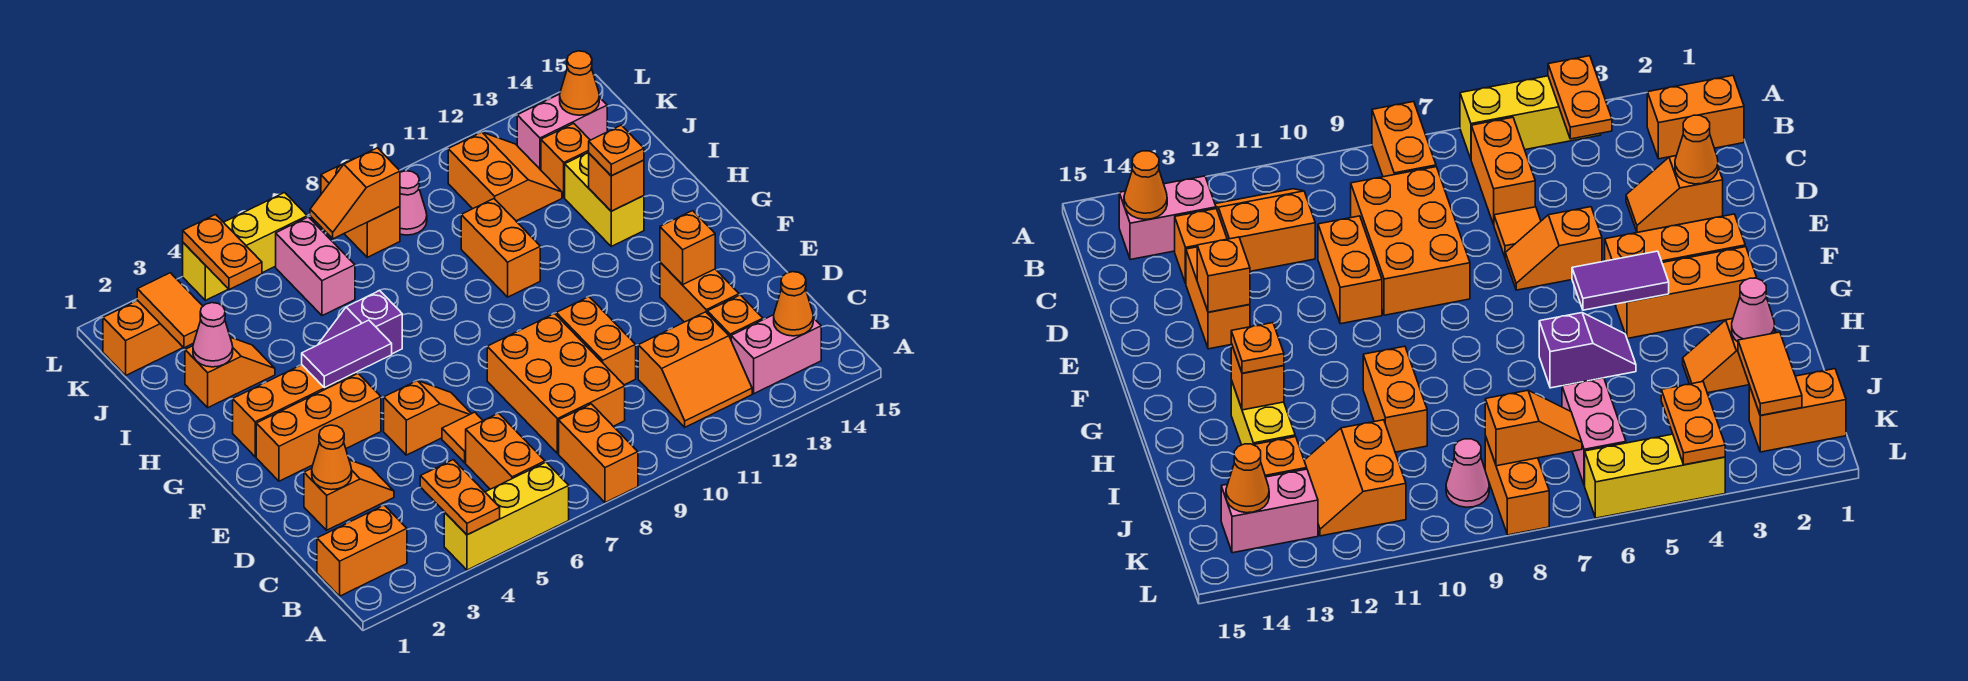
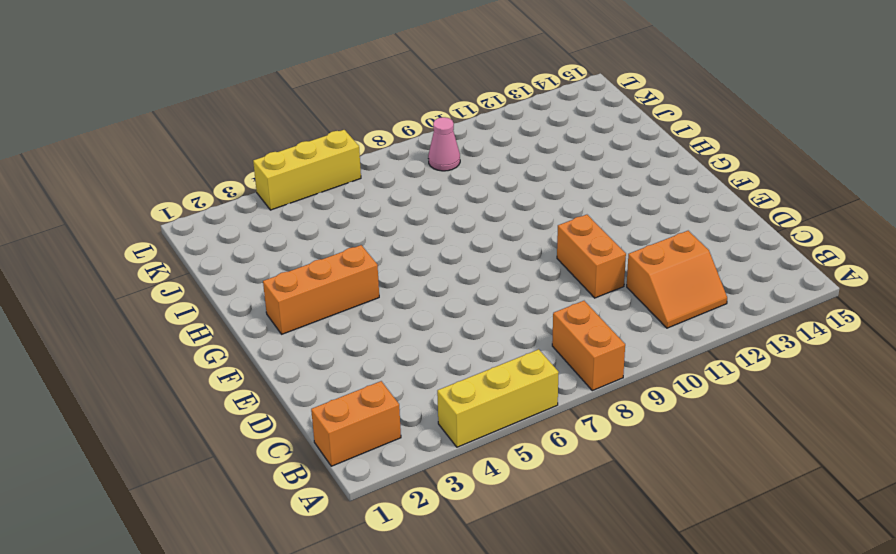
none -> orange 1x2 brick [466,413,545,489]
none -> pink 1x2 brick [731,315,821,394]
none -> orange 2x3 brick [487,313,625,454]
none -> orange 1x1 brick [707,295,763,339]

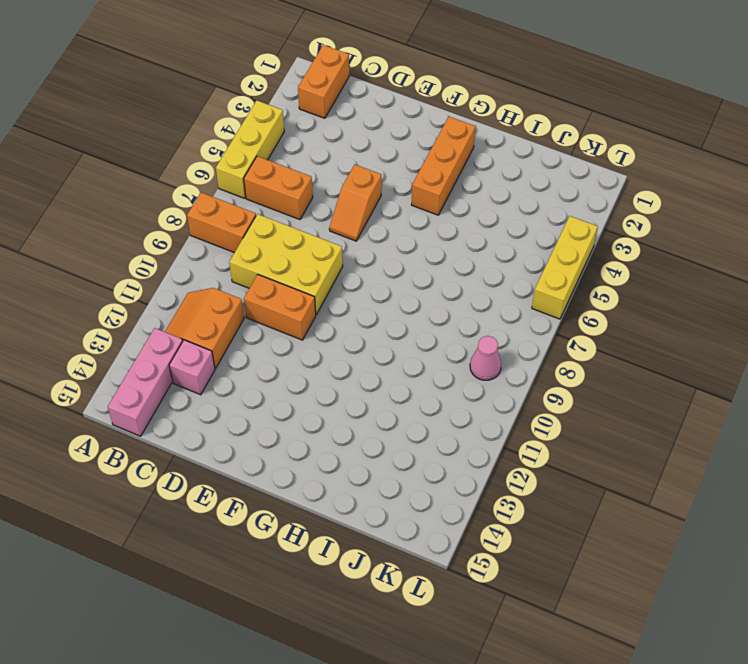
pink 1x3 brick [108,328,183,436] -> pink 1x2 brick [731,315,821,394]
yellow 2x3 brick [229,214,343,314] -> orange 2x3 brick [487,313,625,454]
pink 1x1 brick [169,340,215,395] -> orange 1x1 brick [707,295,763,339]
none -> orange 1x2 slope [304,460,394,530]
none -> orange 1x1 tile [442,412,483,463]
none -> orange 1x2 brick [660,262,739,322]
none -> orange 1x3 brick [256,373,381,481]

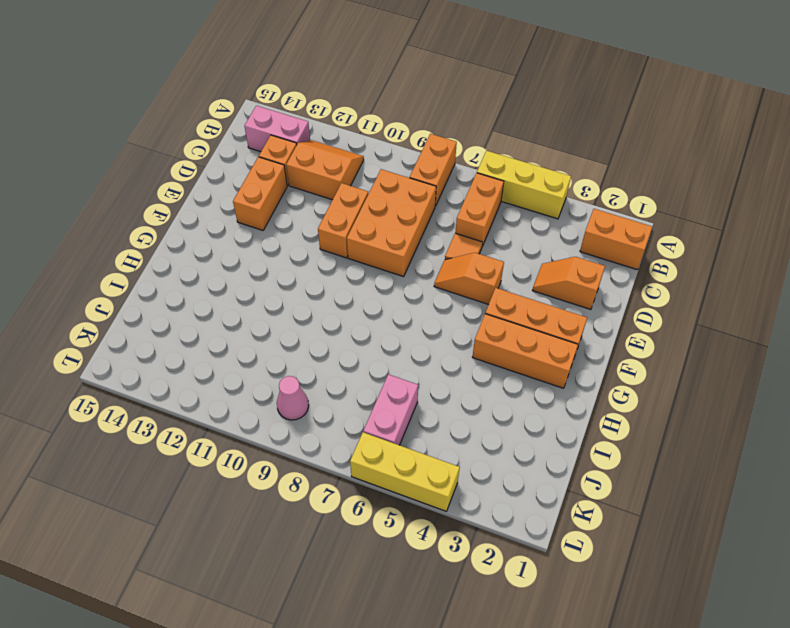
none -> purple 1x2 slope [318,291,402,354]
none -> orange 1x2 brick [461,199,540,297]
none -> yellow 1x2 brick [565,152,644,246]
none -> orange 1x2 slope [185,337,275,408]

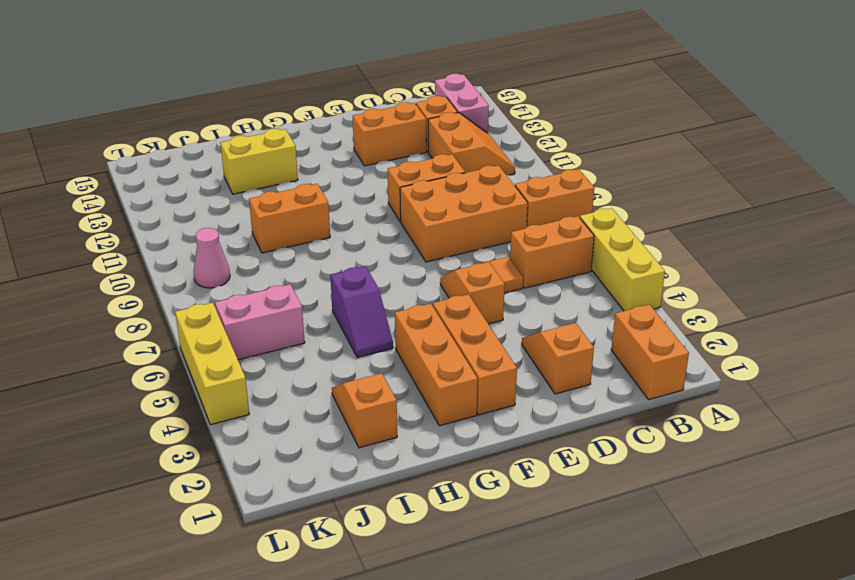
none -> orange 2x2 slope [448,132,562,221]
none -> orange 1x1 brick [541,123,590,197]
none -> orange 1x2 brick [103,301,183,375]
none -> orange 1x2 brick [321,159,400,257]

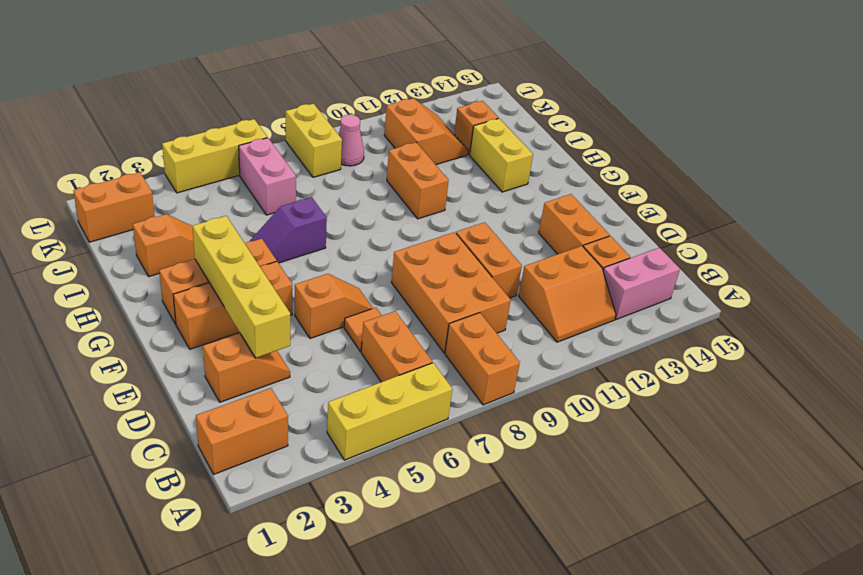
yellow 1x4 brick [192,216,290,358] -> none
yellow 1x2 brick [286,104,342,177] -> orange 1x2 brick [321,159,400,257]
none -> pink 1x2 brick [517,94,607,170]
none -> orange 1x2 plate [420,460,500,535]
none -> orange 1x1 cone [774,272,813,336]
none -> orange 1x1 cone [312,425,352,490]

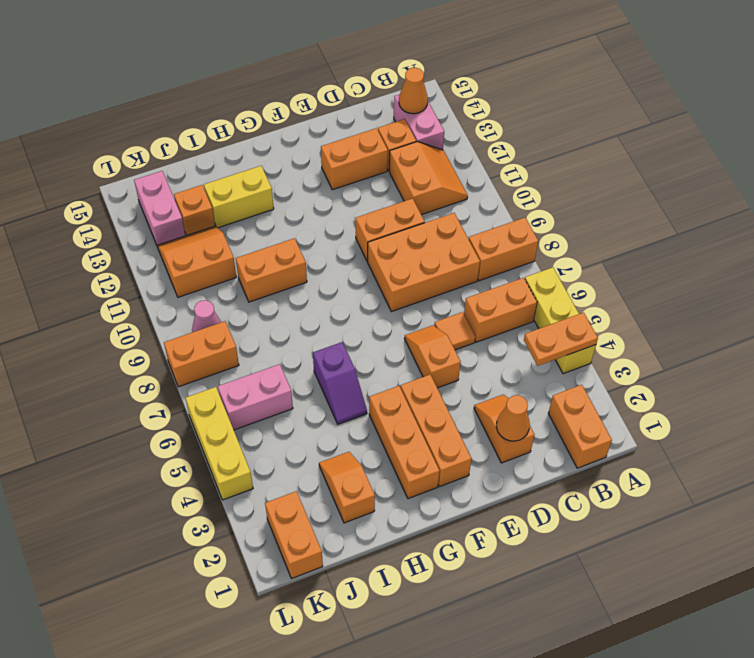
none -> orange 1x1 brick [660,211,715,285]
none -> purple 1x2 tile [302,320,392,388]
none -> orange 1x1 brick [589,154,644,211]
none -> pink 1x1 cone [193,303,233,367]

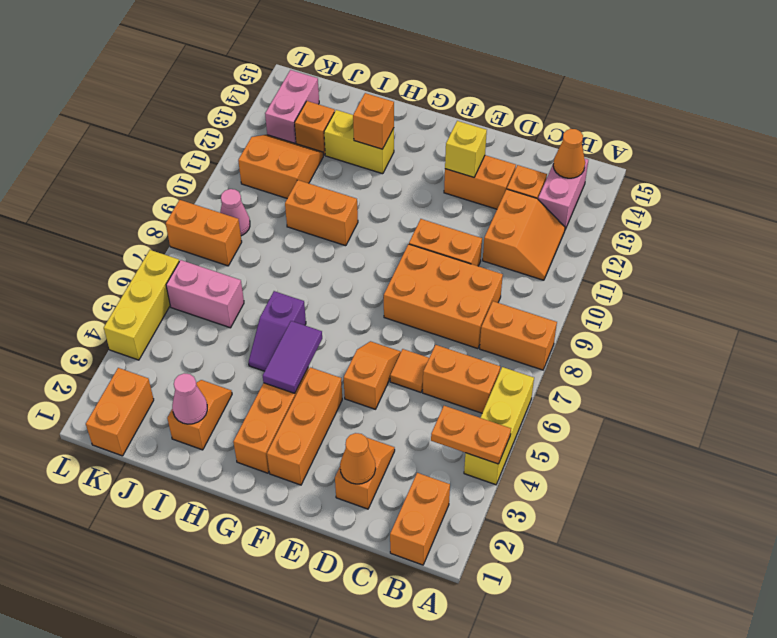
yellow 1x1 brick [445,121,487,177] -> orange 1x1 brick [660,211,715,285]
none -> orange 1x2 tile [137,273,203,348]
none -> orange 1x2 plate [183,215,262,290]
none -> orange 1x2 slope [310,148,400,239]
none -> orange 1x1 cone [560,51,599,115]

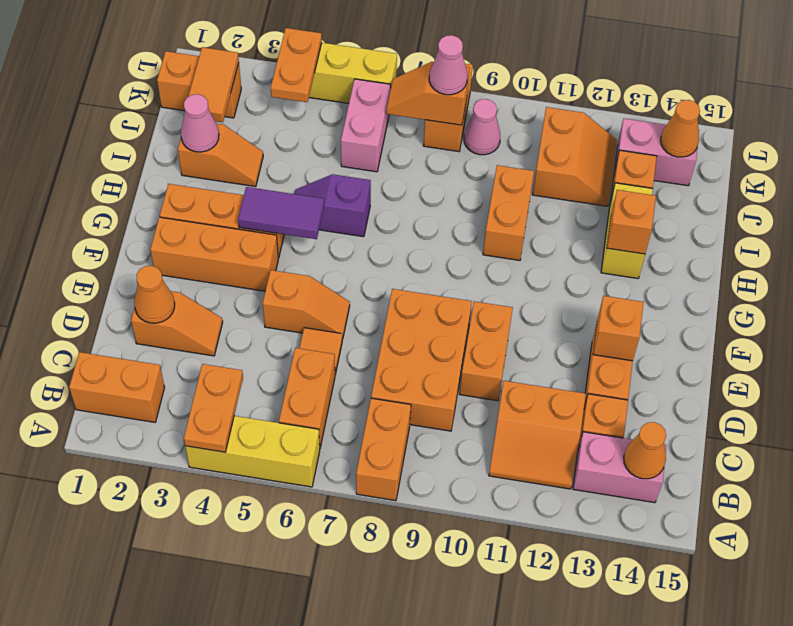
pink 1x1 cone [429,35,467,95] -> none
none -> orange 1x1 plate [589,125,644,176]

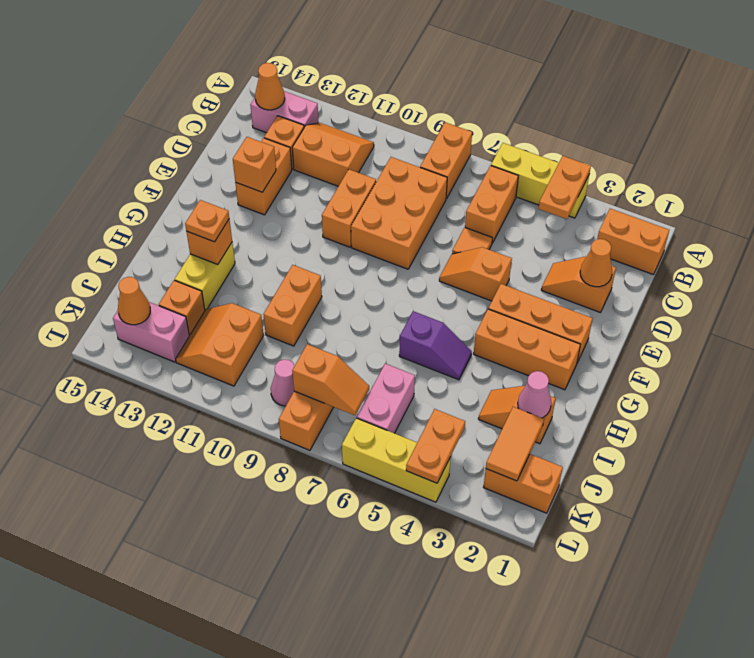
none -> purple 1x2 tile [302,320,392,388]

